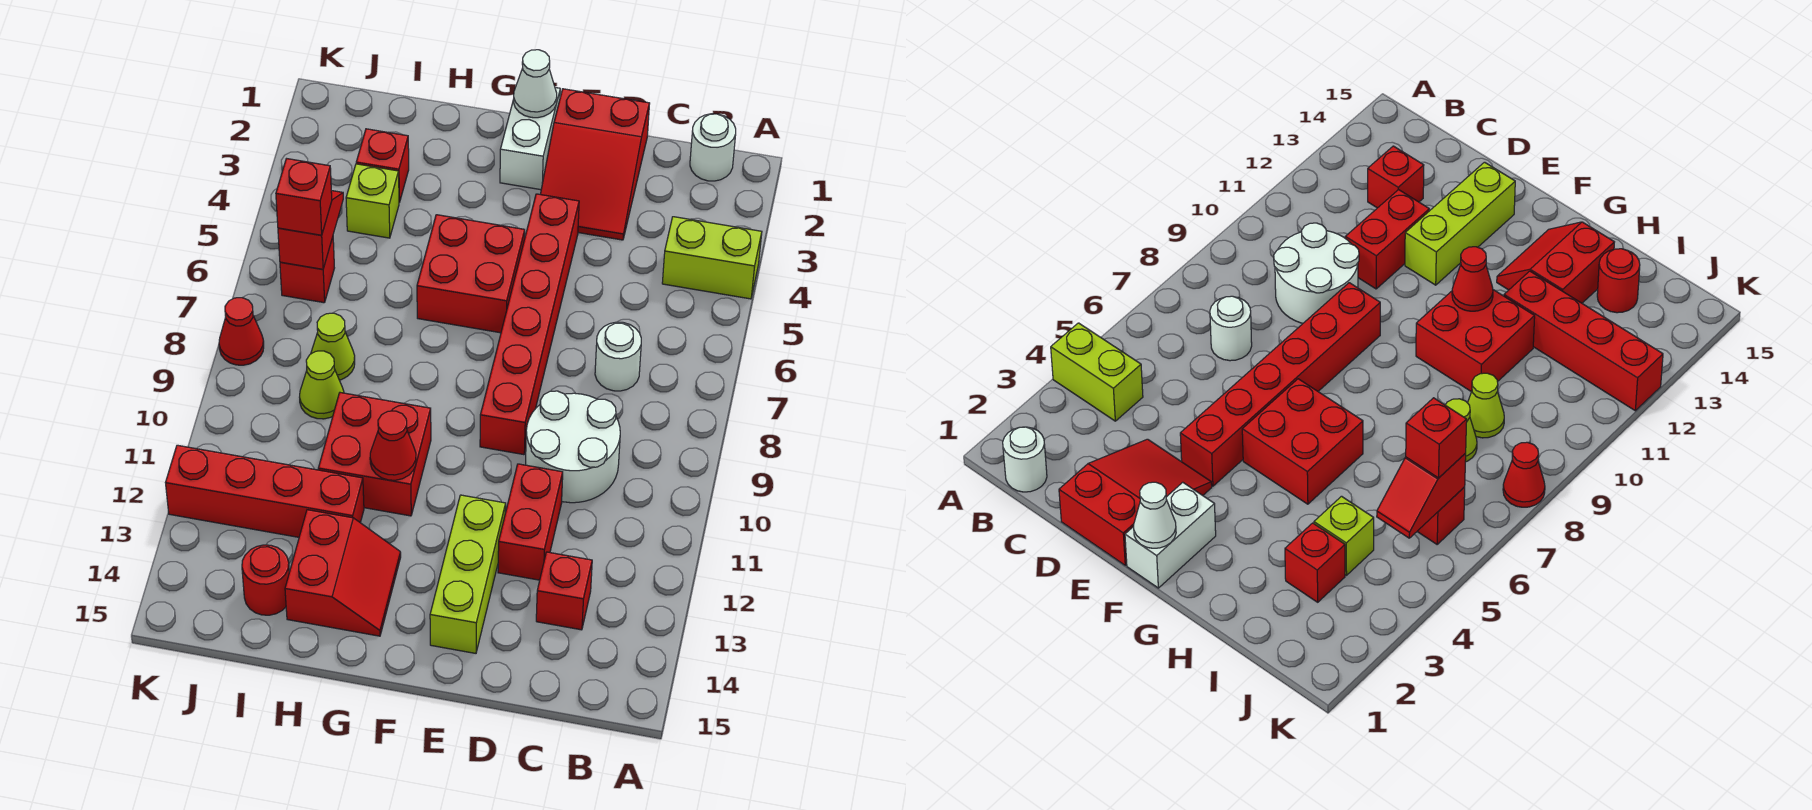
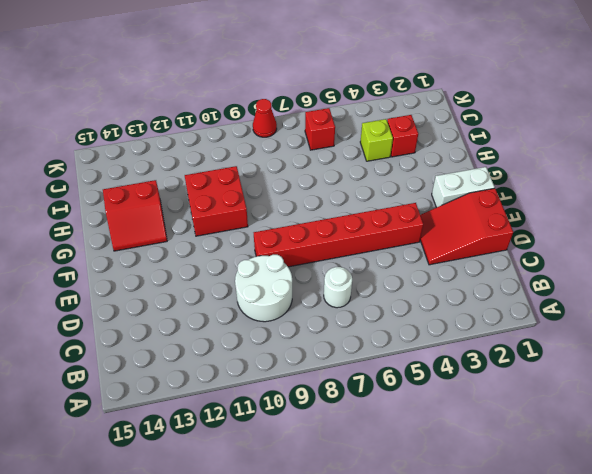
none -> lime 1x2 brick [662,217,762,299]
none -> white 1x1 round brick [690,114,736,181]
none -> red 1x1 brick [536,552,592,630]

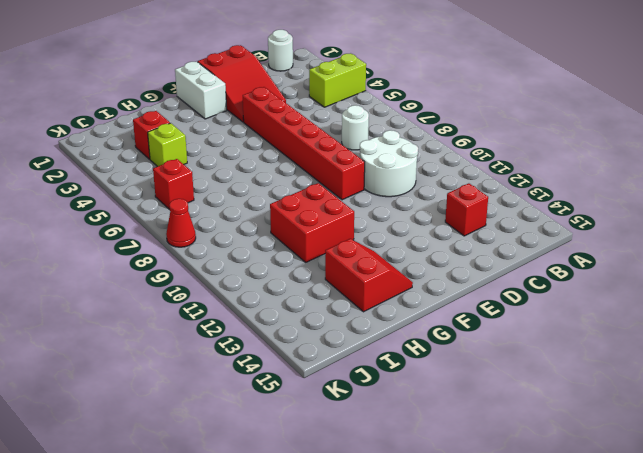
none -> red 1x2 brick [498,464,563,580]
none -> lime 1x3 brick [430,495,506,653]
none -> red 2x2 brick [417,215,525,333]

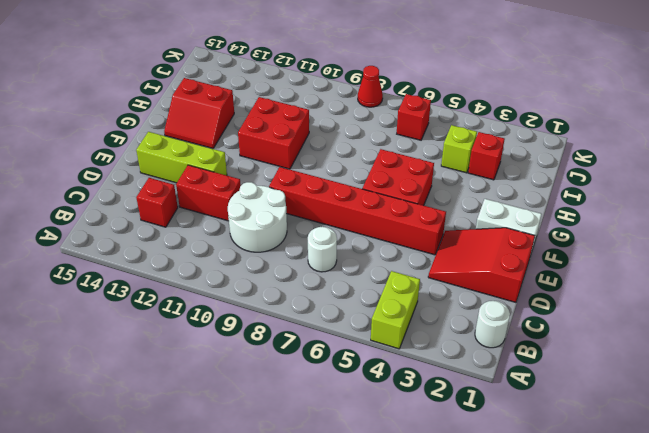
none -> red 1x4 brick [166,445,364,537]
none -> lime 1x1 cone [311,313,355,380]
none -> lime 1x1 cone [300,351,344,419]

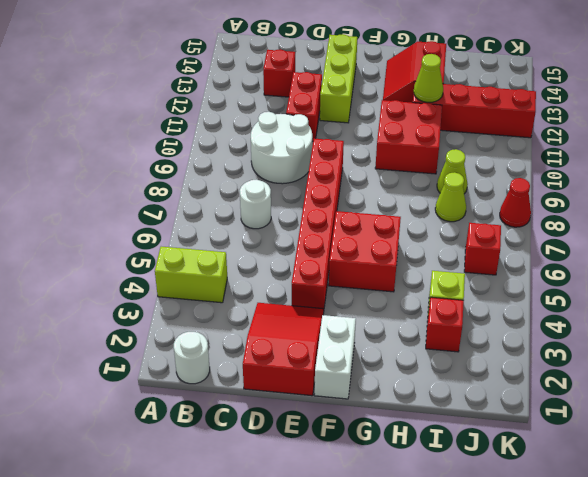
lime 1x1 cone [414,54,443,103] -> none
none -> red 1x1 round brick [242,545,289,615]
none -> white 1x1 cone [514,50,557,118]
none -> red 1x1 cone [370,411,416,480]

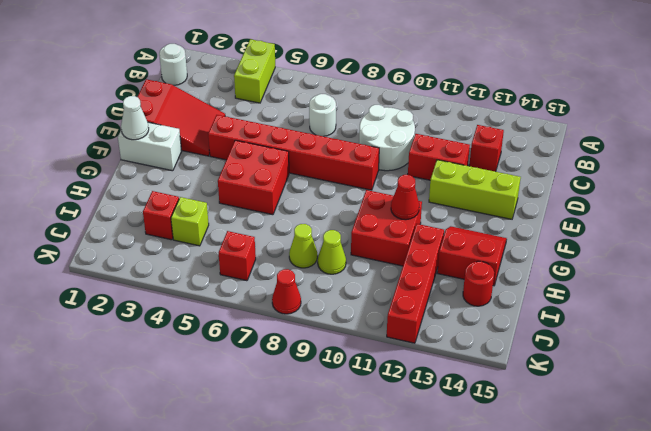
none -> red 1x2 slope [278,191,343,269]
none -> red 1x1 brick [276,159,332,235]

